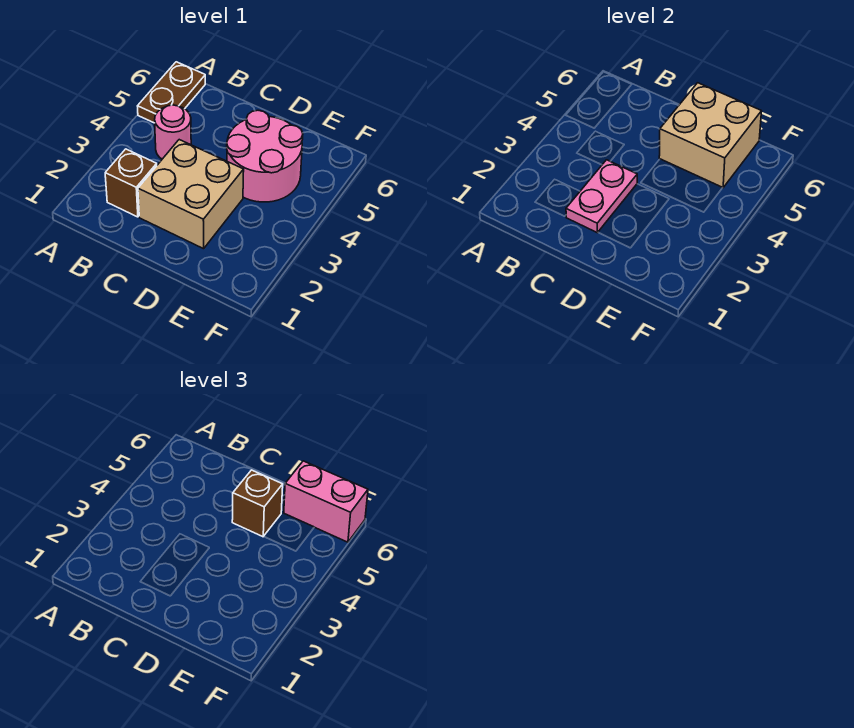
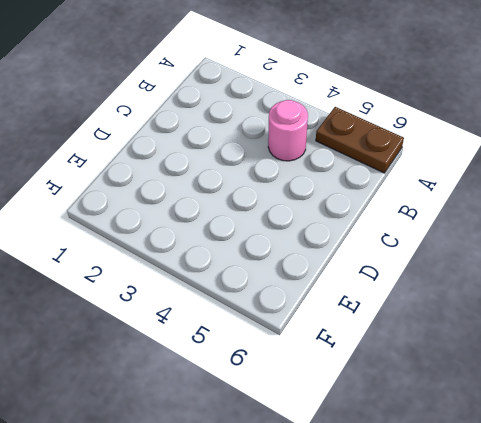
none -> brown 1x1 brick [105,149,157,217]
none -> tan 2x2 brick [138,140,244,249]

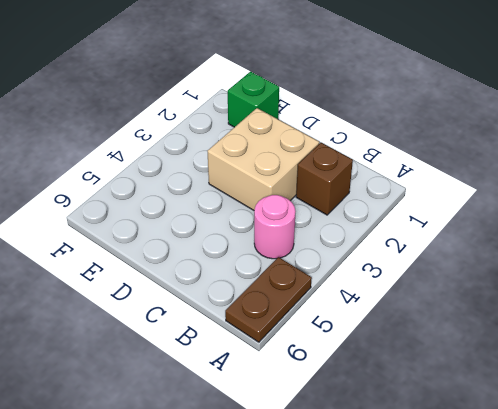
green 1x1 brick [228,72,279,127] -> none
none -> pink 2x2 round brick [227,110,303,202]
none -> pink 1x2 plate [566,160,637,233]

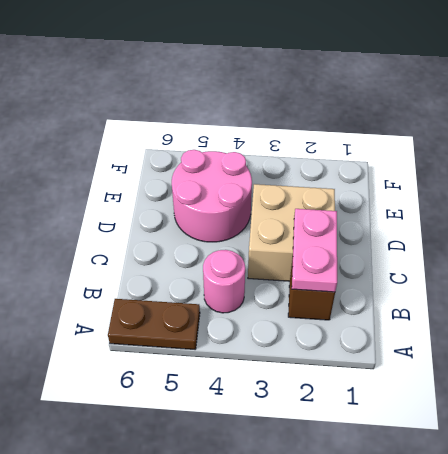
pink 1x2 plate [292,209,337,292] -> pink 1x2 plate turned to [566,160,637,233]
none -> tan 2x2 brick [659,83,762,188]
none -> brown 1x1 brick [232,470,283,537]

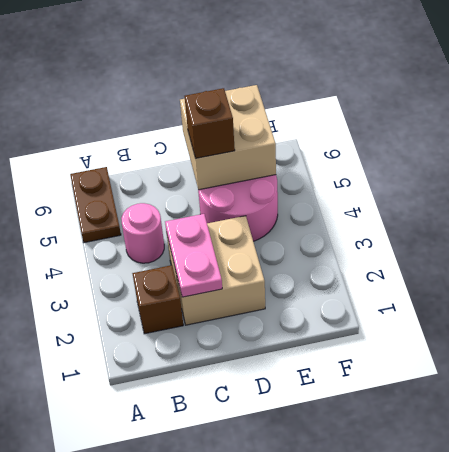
none -> pink 1x2 brick [284,461,368,542]

